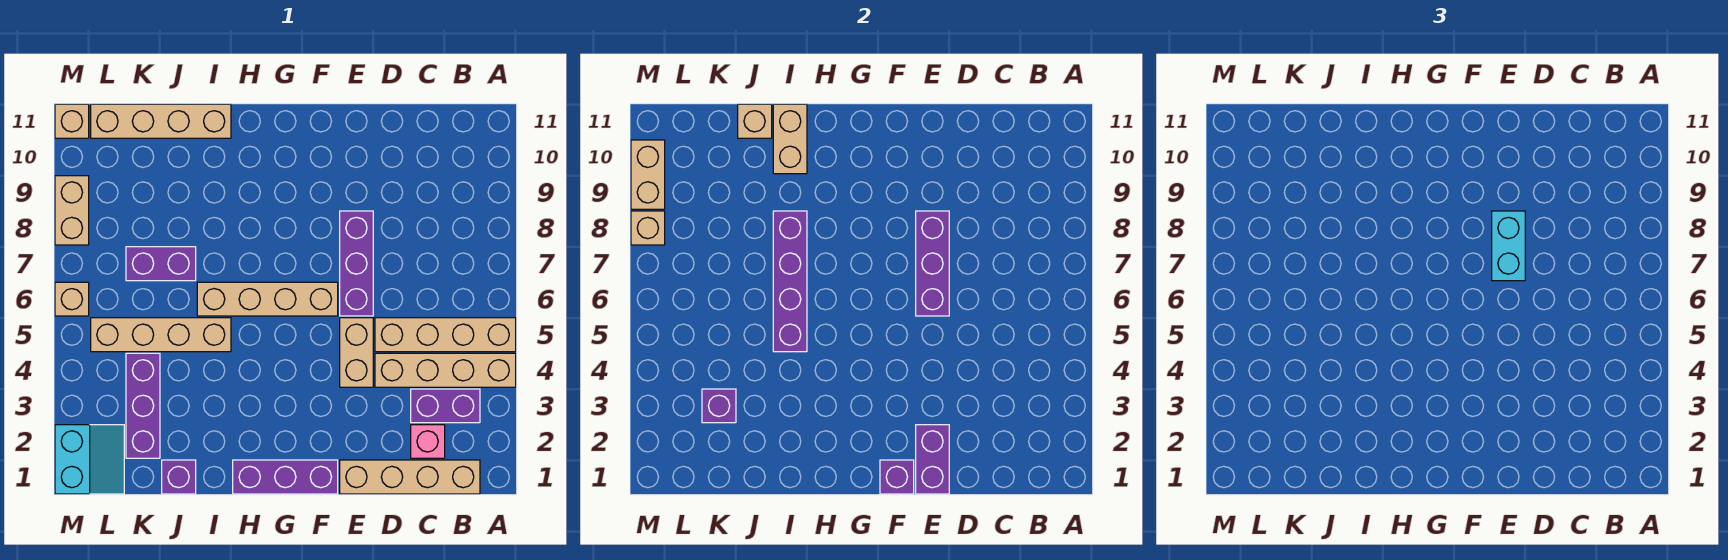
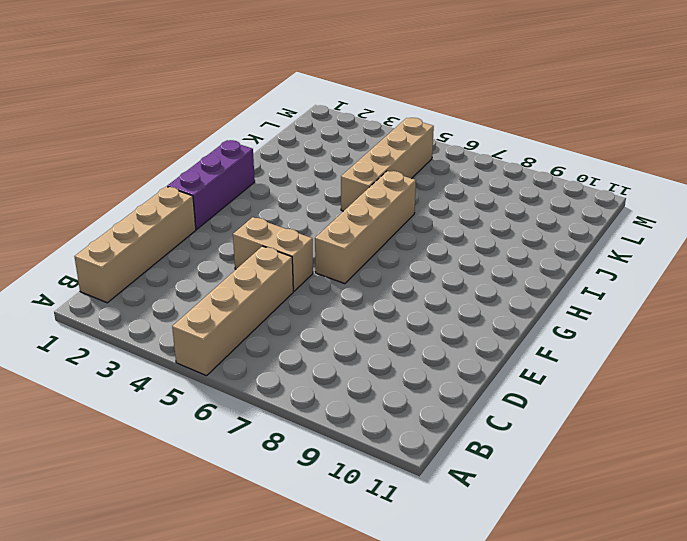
none -> tan 1x4 brick [375,353,516,387]
none -> purple 1x2 brick [411,389,480,423]
none -> pink 1x1 brick [411,425,445,458]

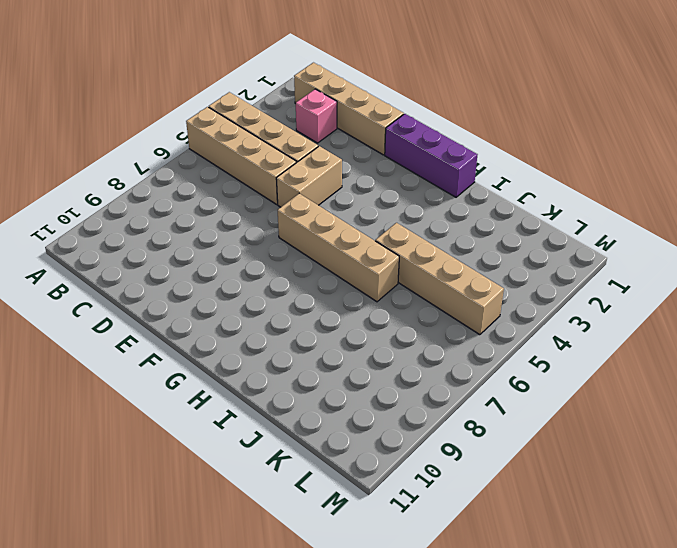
none -> purple 1x2 brick [411,389,480,423]
none -> purple 1x3 brick [340,211,373,316]
none -> tan 1x4 brick [91,104,231,138]

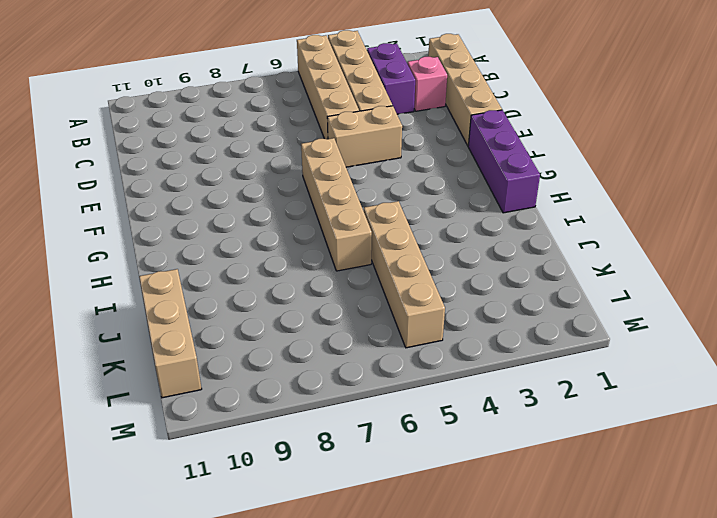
tan 1x3 brick [139,269,202,398] -> tan 1x4 brick [91,104,231,138]
none -> purple 1x3 brick [340,211,373,316]
none -> purple 1x1 brick [162,460,196,494]
none -> purple 1x2 brick [126,247,196,281]

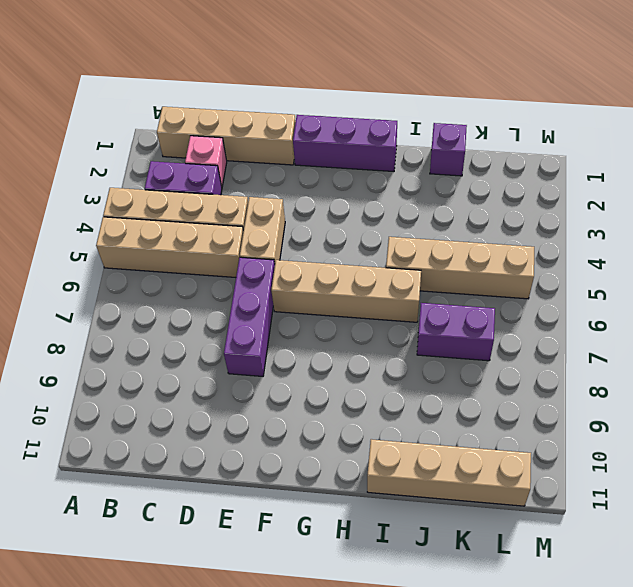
none -> purple 1x3 brick [126,353,160,458]
none -> cyan 2x2 slope [55,425,124,494]
none -> tan 1x1 brick [55,282,89,316]

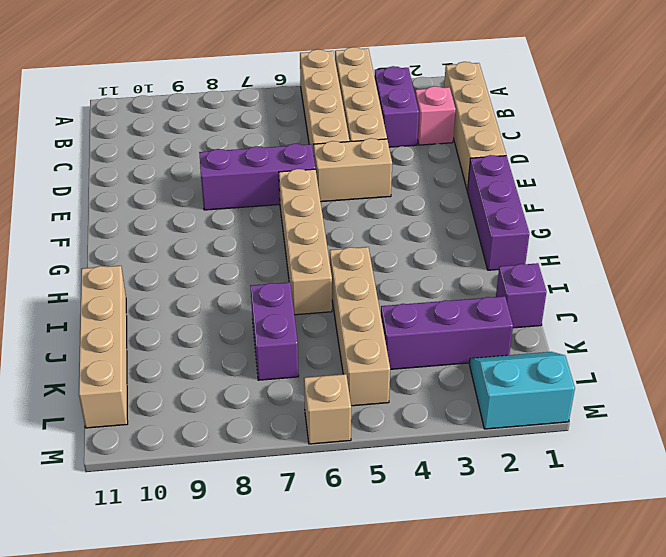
none -> tan 1x2 brick [55,176,89,245]
none -> tan 1x1 brick [55,104,89,138]
none -> purple 1x2 brick [916,425,949,494]

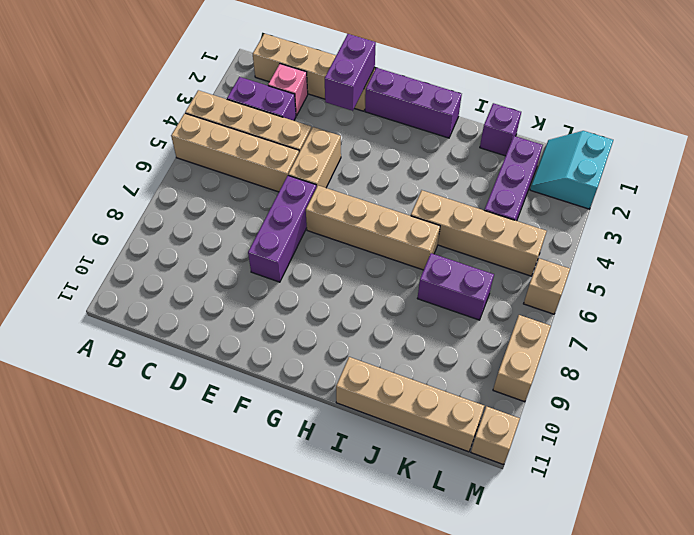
none -> purple 1x3 brick [916,211,949,316]
none -> purple 1x1 brick [880,460,914,494]
none -> purple 1x4 brick [773,211,807,352]

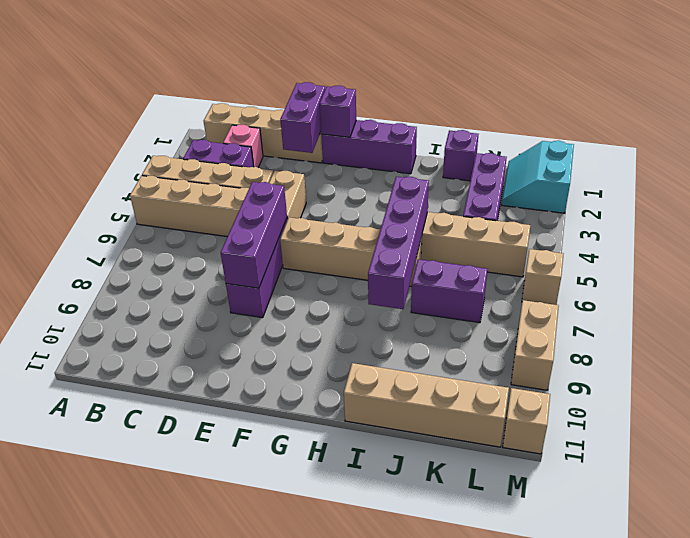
none -> tan 1x2 brick [773,104,807,174]
none -> tan 1x1 brick [738,104,772,138]
none -> purple 1x1 brick [702,389,736,423]

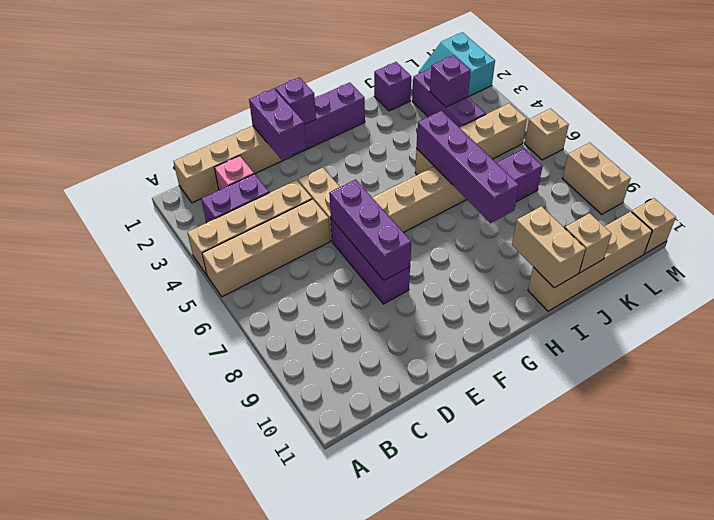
none -> tan 1x1 brick [631,211,665,245]
none -> tan 1x2 brick [631,140,665,209]
none -> cyan 1x2 brick [1492,211,1525,281]

